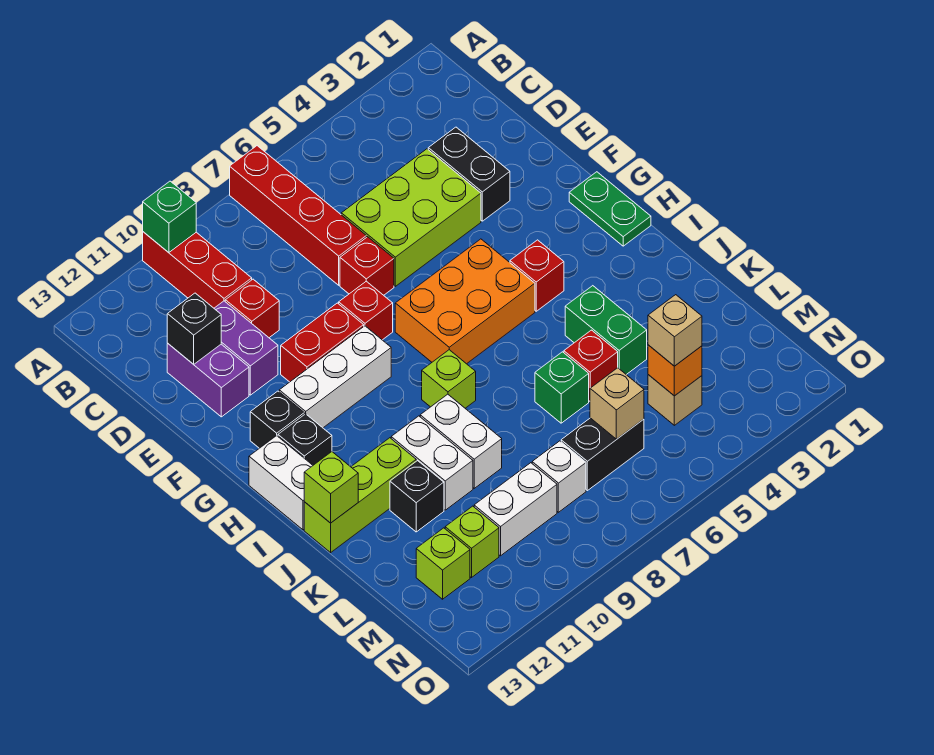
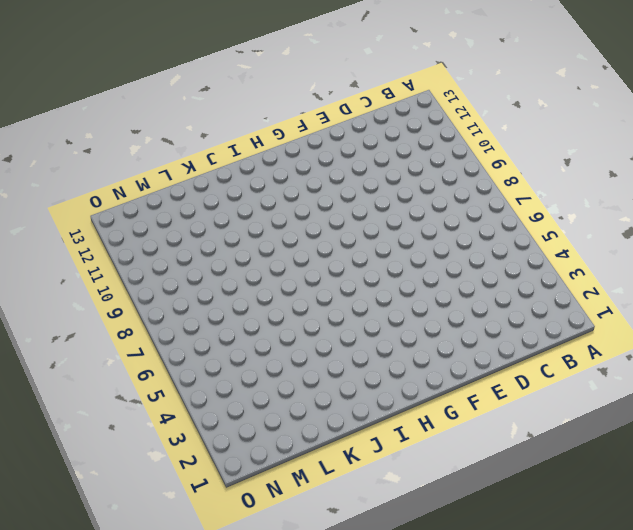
none -> red 1x4 brick [230,146,366,285]
none -> red 1x3 brick [143,232,252,308]
none -> black 1x2 brick [428,127,510,221]
none -> lime 2x3 brick [341,149,481,286]

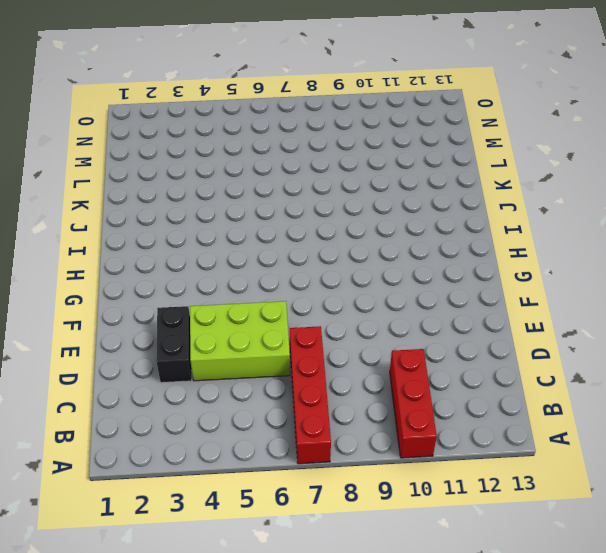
none -> red 1x1 brick [225,279,279,338]
none -> purple 1x2 brick [214,301,278,395]
none -> purple 1x2 brick [167,344,249,417]
none -> red 1x1 brick [340,237,394,295]

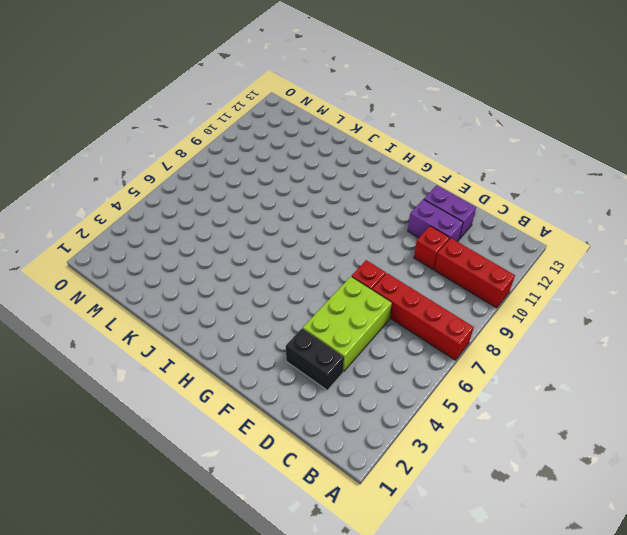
none -> red 1x1 brick [339,281,393,340]
none -> red 1x2 brick [281,303,364,382]
none -> green 1x2 plate [569,172,651,246]
none -> orange 2x3 brick [395,239,535,364]

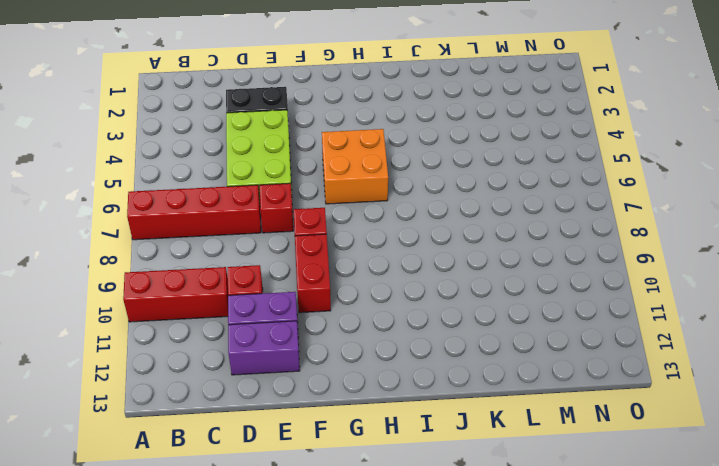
orange 2x2 brick [322,129,388,204] -> orange 2x3 brick [395,239,535,364]
none -> green 1x2 plate [569,172,651,246]
none -> white 1x3 brick [279,326,391,428]
none -> black 1x1 brick [250,391,304,448]
none -> red 1x1 brick [510,240,564,311]

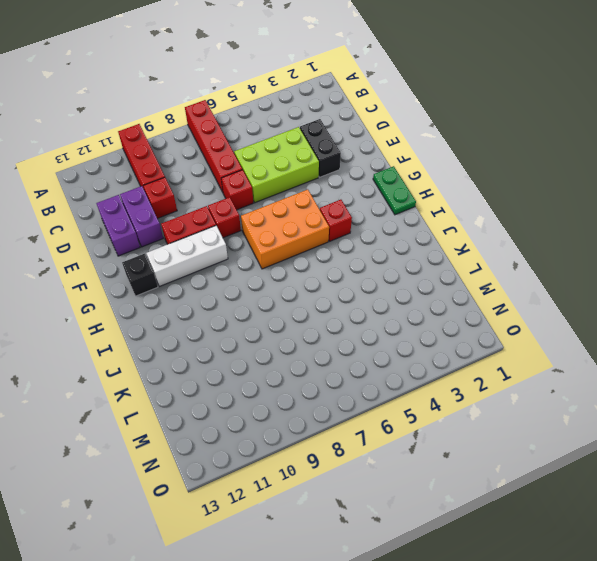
none -> black 1x1 brick [278,414,332,465]
none -> white 1x2 brick [249,436,313,530]
none -> lime 1x1 brick [422,350,476,408]
none -> green 1x2 brick [565,286,647,375]

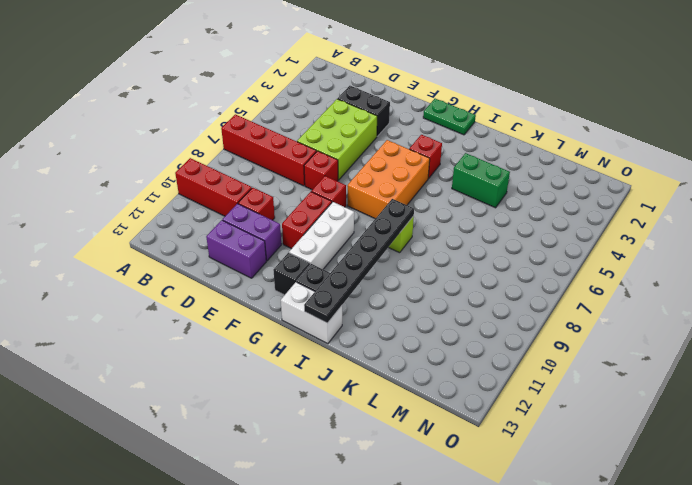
black 1x6 plate [304,199,414,323] -> none
none -> white 1x2 brick [420,394,502,488]
none -> white 1x2 brick [391,416,473,510]
none -> lime 1x3 brick [304,438,416,552]
none -> red 1x1 brick [564,330,618,401]

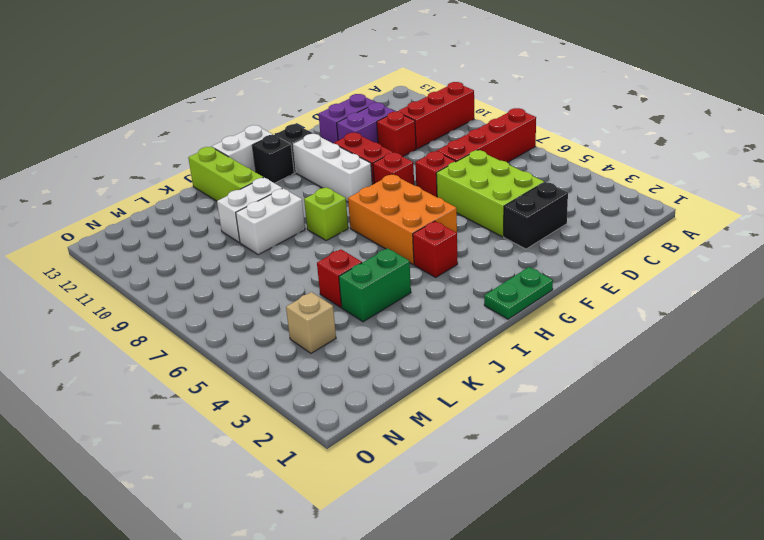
none -> green 1x1 brick [535,352,589,423]
none -> black 1x1 brick [390,461,444,532]
none -> black 1x2 brick [561,418,644,491]
none -> white 1x1 brick [532,441,586,512]

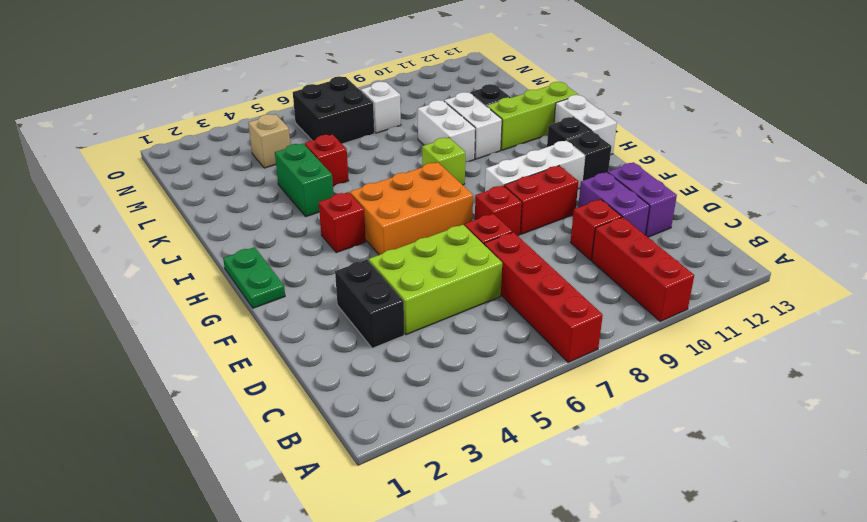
black 2x2 brick [293,76,375,144] -> black 1x2 brick [561,418,644,491]
none -> green 1x1 brick [535,352,589,423]
none -> white 1x2 brick [474,463,557,556]
none -> lime 1x1 brick [445,506,499,578]
none -> lime 1x1 brick [416,528,470,599]

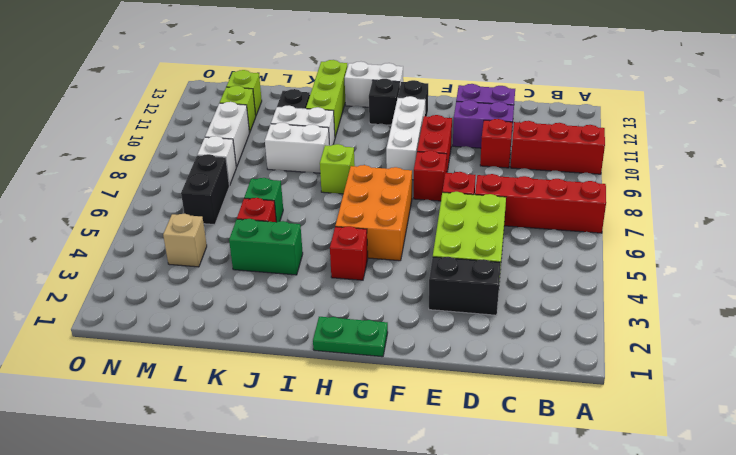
none -> green 1x1 brick [143,181,196,253]
none -> black 1x1 brick [167,293,221,364]
none -> lime 1x1 brick [304,452,358,523]
none -> orange 1x1 brick [648,345,702,396]

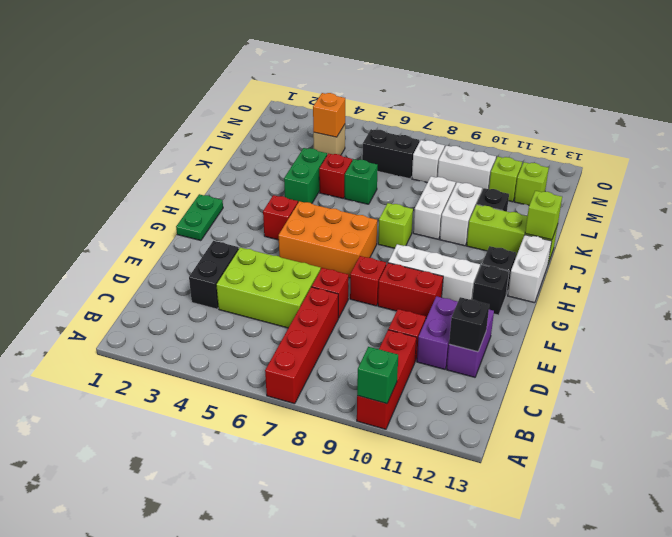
none -> tan 1x1 brick [590,368,644,439]
none -> tan 1x1 brick [648,295,702,366]

